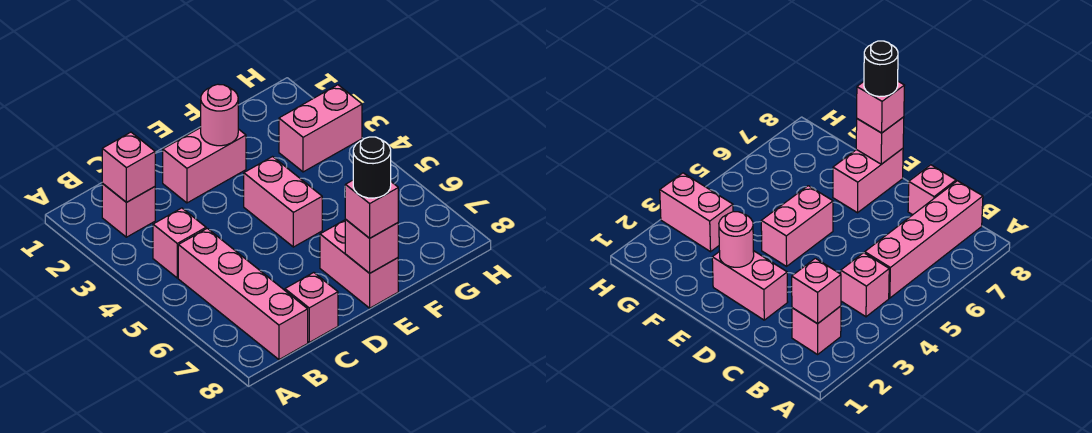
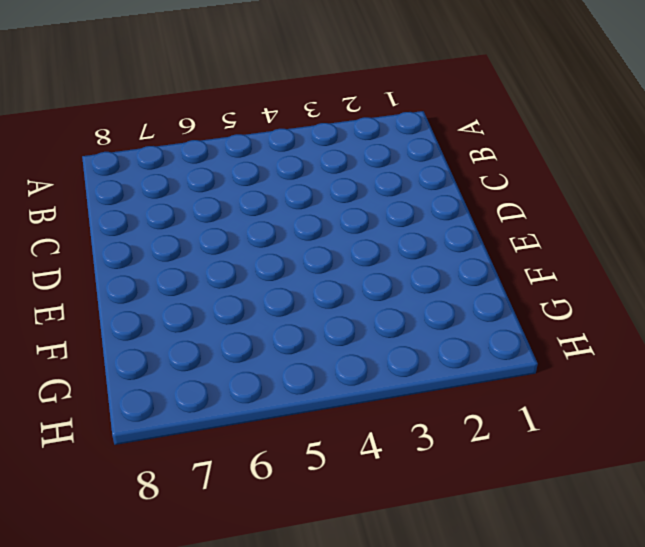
none -> pink 1x1 brick [102,184,155,237]
none -> pink 1x1 brick [153,208,206,278]
none -> pink 1x4 brick [178,228,308,360]

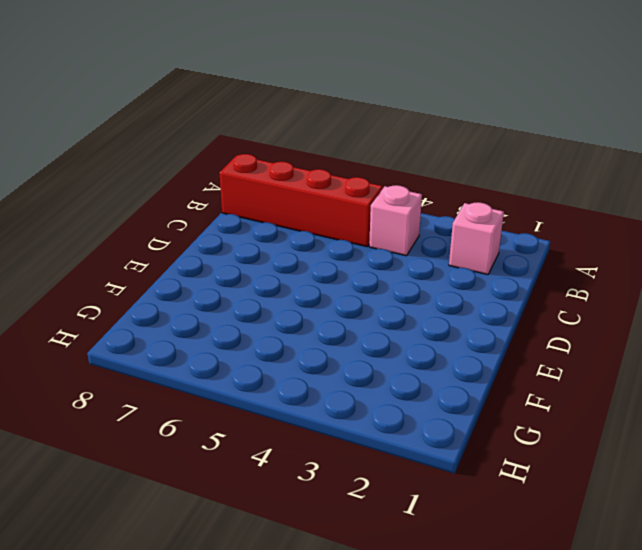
red 1x4 brick [219,154,383,247] -> pink 1x4 brick [178,228,308,360]
none -> pink 1x1 brick [285,272,338,342]
none -> pink 1x2 brick [163,128,246,203]
none -> pink 1x2 brick [244,157,322,247]

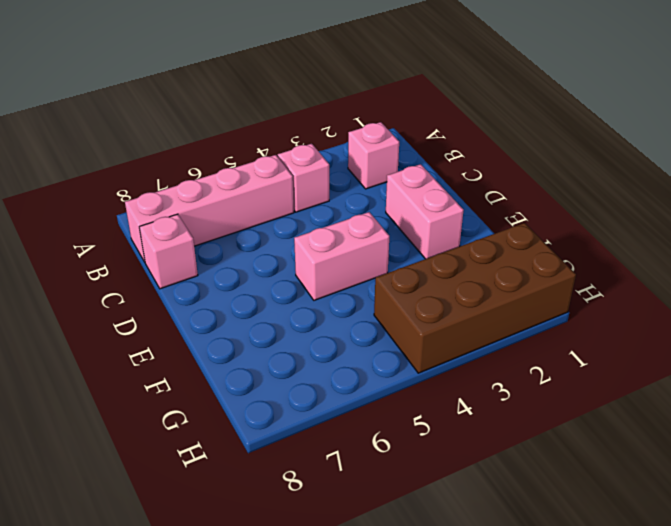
brown 2x4 brick [374,223,576,373] -> pink 1x2 brick [279,85,362,172]
none -> pink 1x2 brick [320,220,398,308]
none -> pink 1x1 brick [102,132,155,202]
none -> pink 1x1 round brick [201,84,238,146]

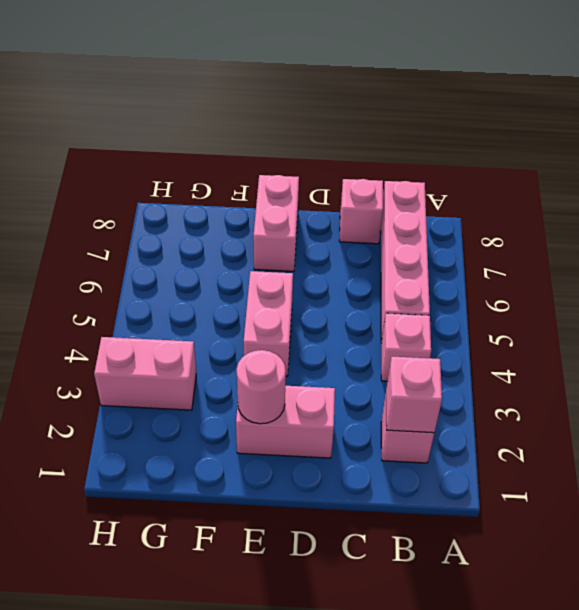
none -> pink 1x1 brick [345,219,398,273]
none -> pink 1x1 brick [345,180,398,238]
none -> black 1x1 round brick [353,137,391,198]

